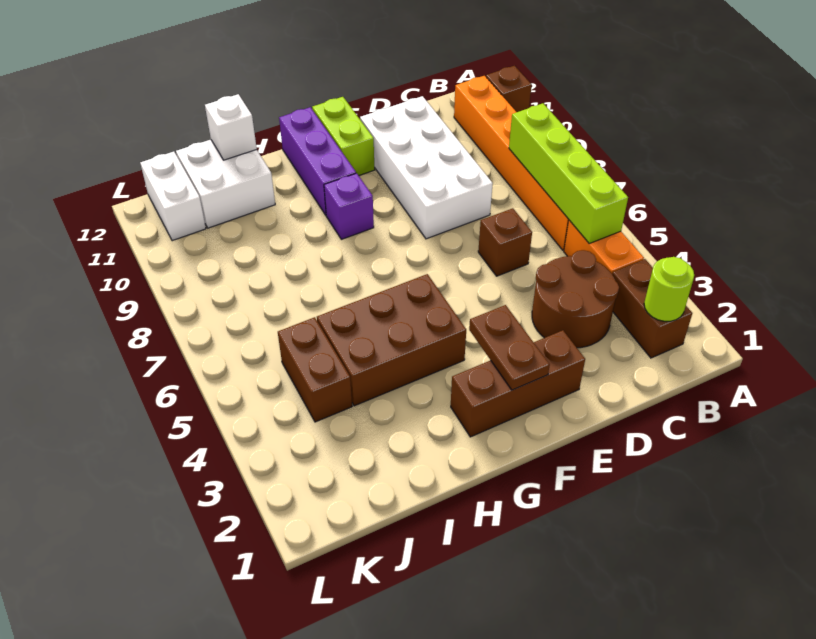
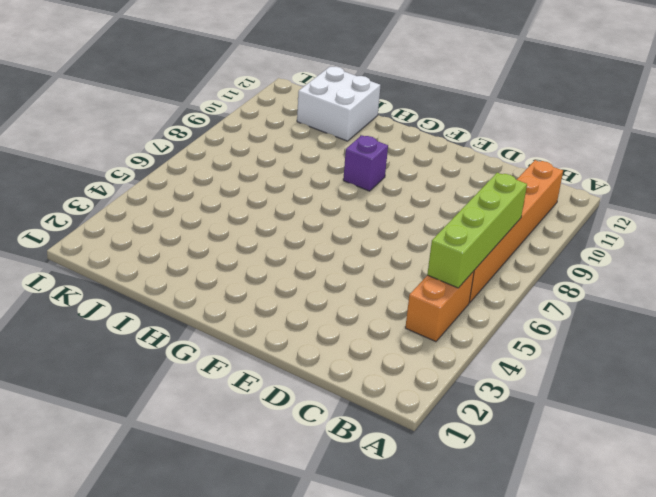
none -> brown 1x1 brick [486,66,532,112]
none -> brown 1x2 brick [612,259,692,358]
none -> brown 2x2 round brick [532,250,619,348]

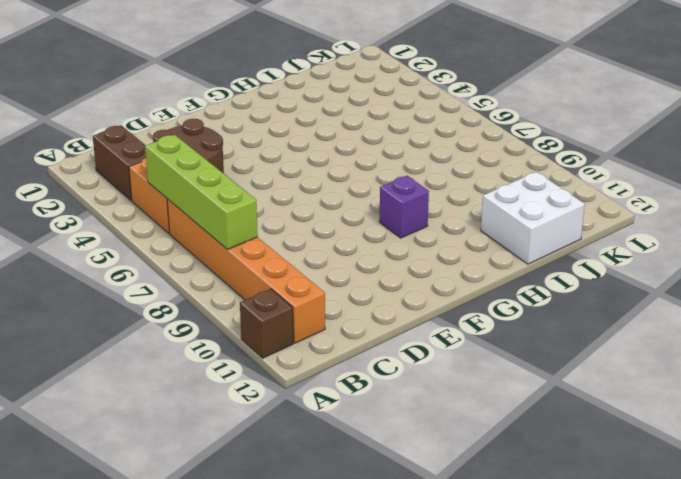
none -> brown 1x1 brick [478,208,532,276]
none -> white 2x4 brick [360,96,493,239]
none -> brown 1x3 brick [451,330,585,437]

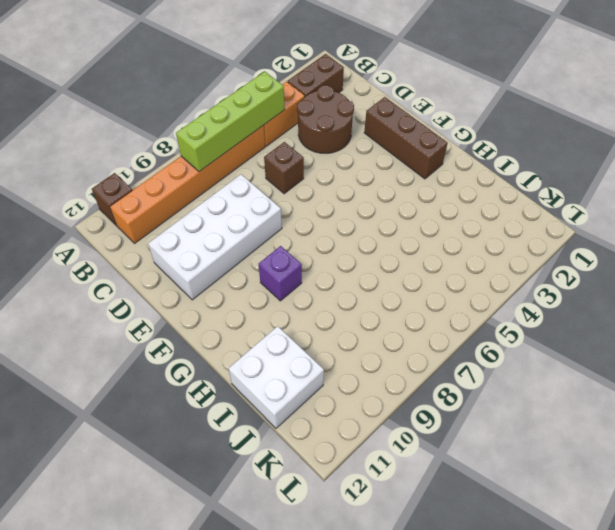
none -> lime 1x2 brick [312,97,375,175]
none -> brown 2x3 brick [317,274,466,406]
none -> purple 1x3 brick [279,107,356,215]

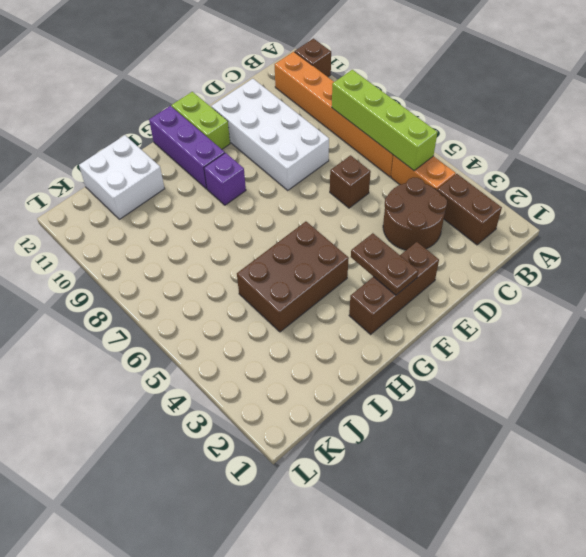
none -> brown 1x2 brick [278,317,352,422]
none -> white 1x2 brick [140,152,206,241]
none -> lime 1x1 round brick [644,257,694,321]

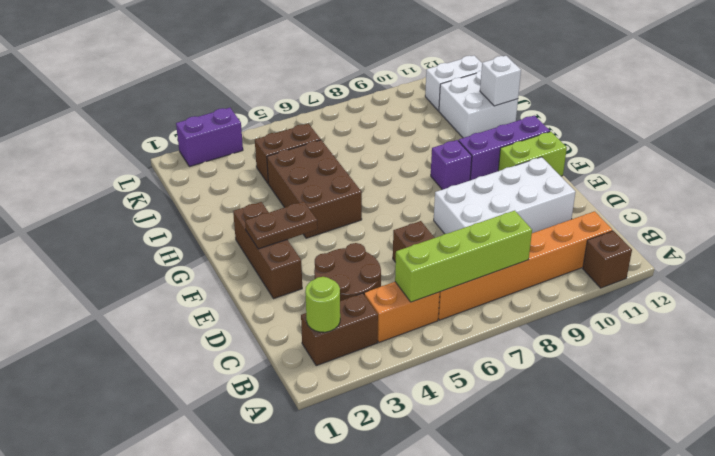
purple 1x2 brick [176,108,243,167] -> none

